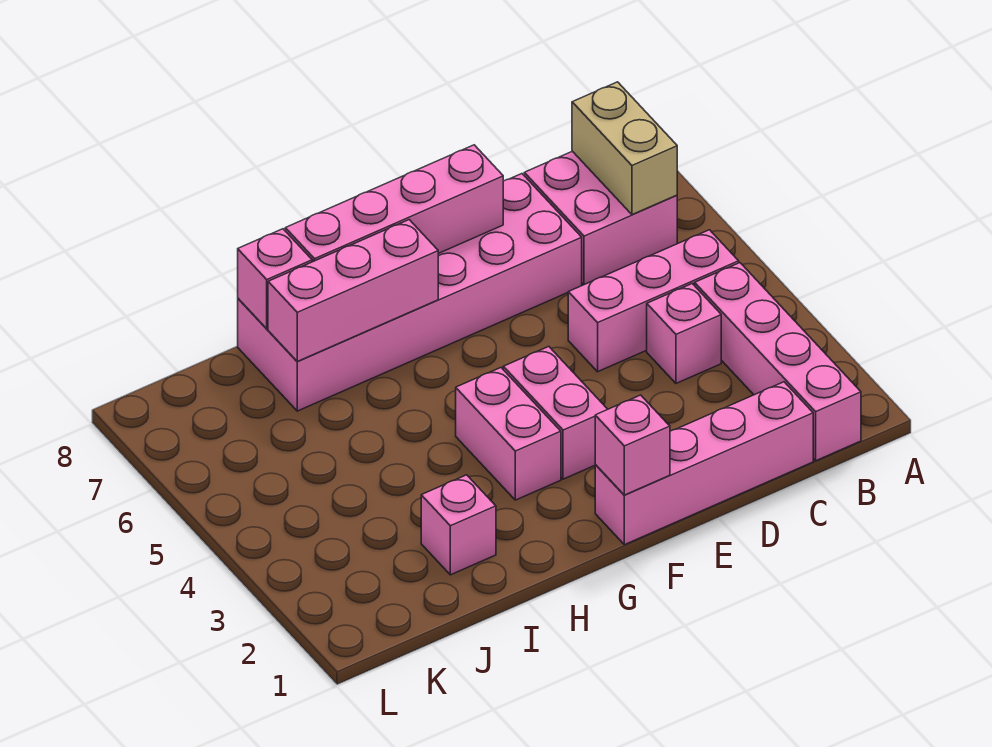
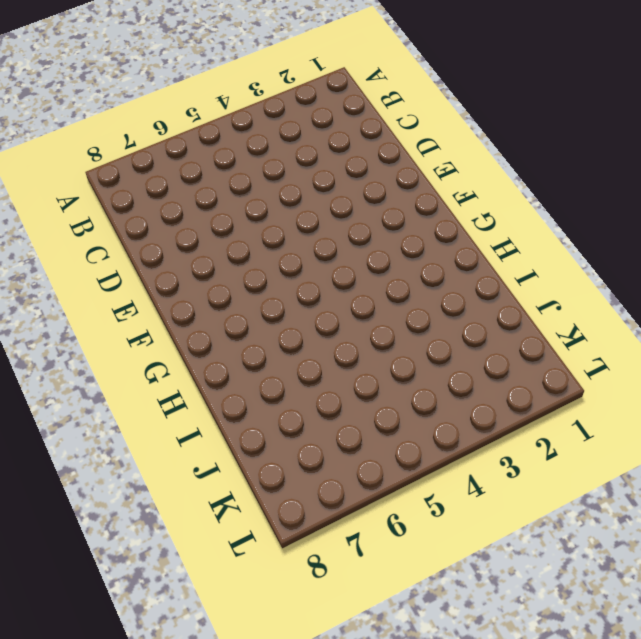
none -> pink 1x4 brick [695,263,861,461]
none -> pink 1x3 brick [568,230,739,372]
none -> pink 2x2 brick [524,151,677,285]

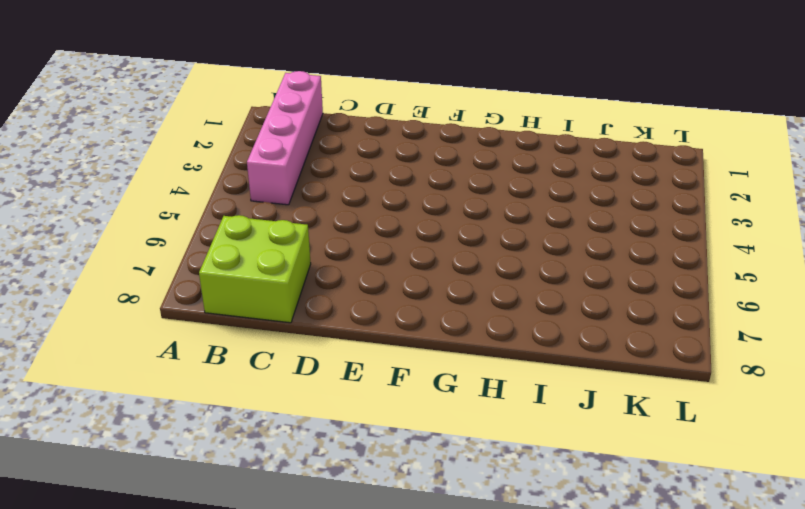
lime 2x2 brick [199,215,311,323] -> pink 2x2 brick [524,151,677,285]
none -> pink 1x3 brick [568,230,739,372]
none -> pink 1x4 brick [595,382,813,545]
none -> pink 1x1 brick [647,284,721,383]

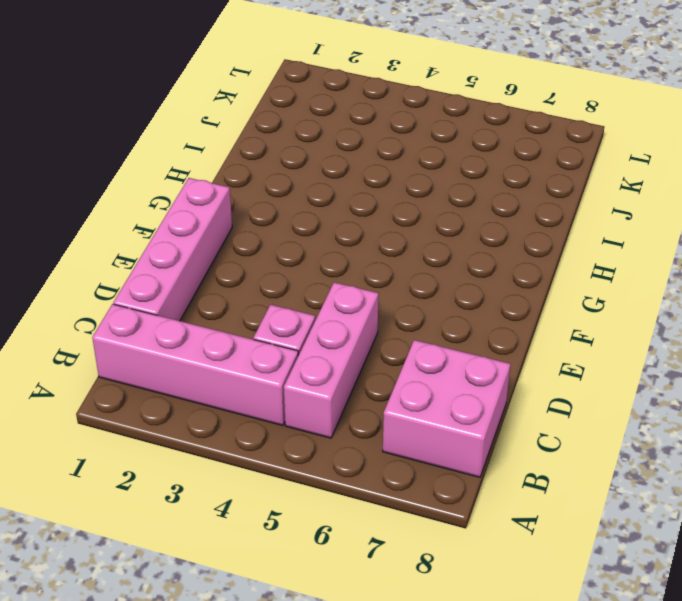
none -> pink 2x6 brick [238,174,582,411]
none -> pink 1x2 brick [503,347,608,479]
none -> pink 1x2 brick [456,368,561,500]

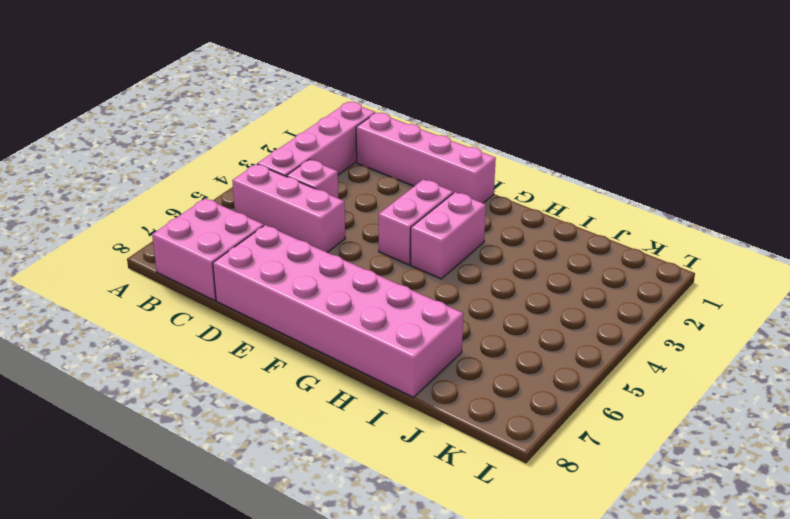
none -> pink 1x1 brick [421,475,496,575]
none -> tan 1x2 brick [572,82,677,215]
none -> pink 1x4 brick [285,145,503,262]

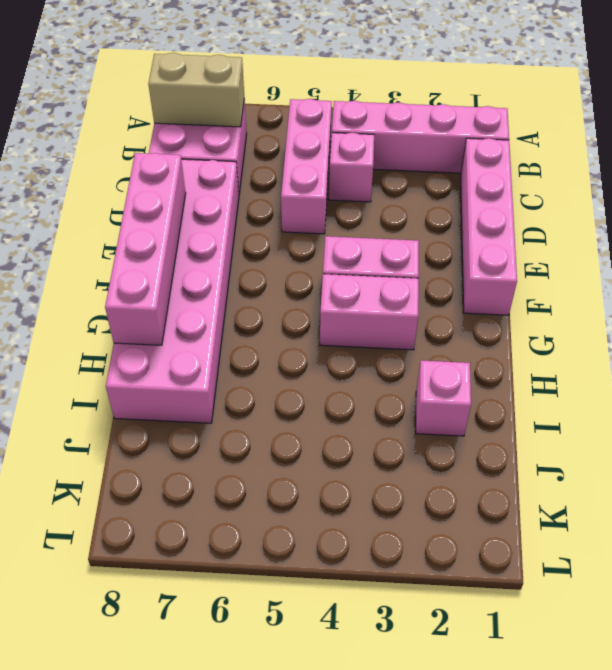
none -> pink 1x1 brick [595,395,670,495]
none -> pink 1x3 brick [268,220,438,361]
none -> pink 1x1 brick [238,229,312,329]

